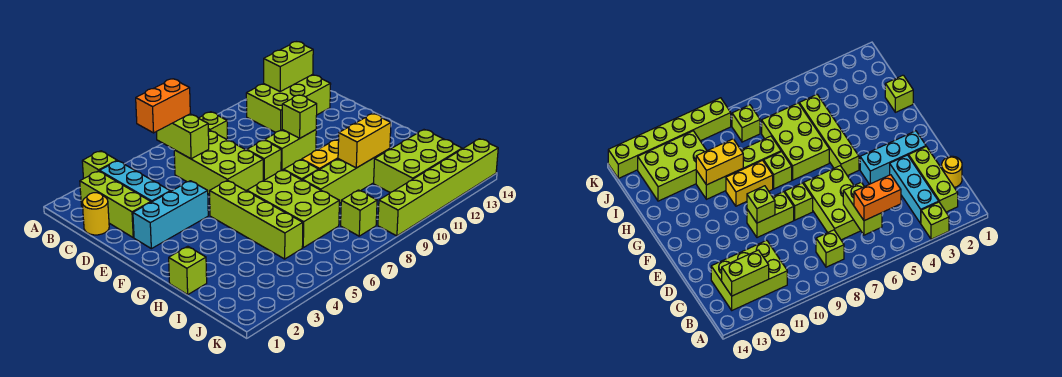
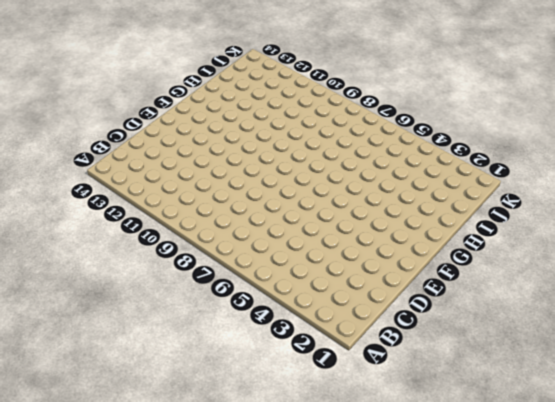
none -> lime 1x1 brick [82,151,117,178]
none -> lime 1x3 brick [80,171,151,238]
none -> cyan 1x3 brick [100,161,170,202]

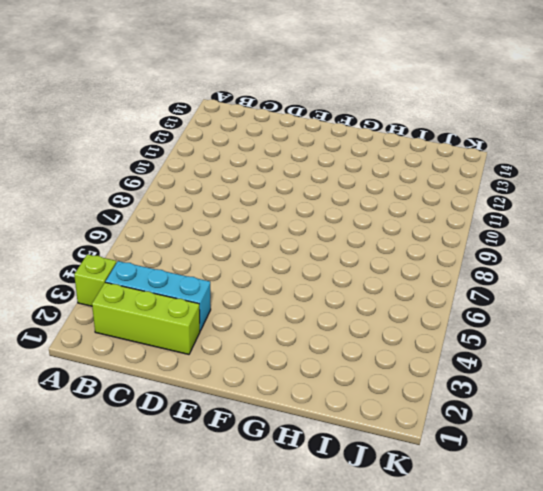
none -> lime 1x1 brick [199,112,227,139]
none -> lime 2x3 brick [246,74,331,132]
none -> yellow 1x1 round brick [82,193,109,235]

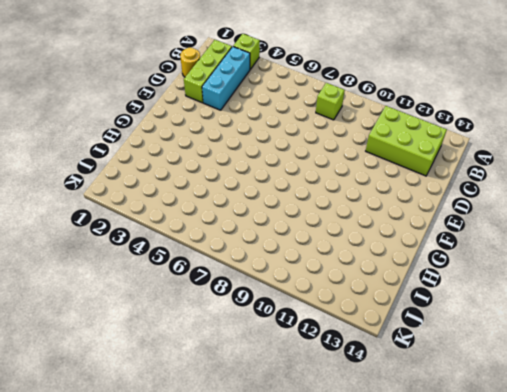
none -> lime 2x3 brick [174,131,263,195]
none -> cyan 1x3 brick [133,181,208,249]
none -> lime 1x1 brick [247,140,281,181]

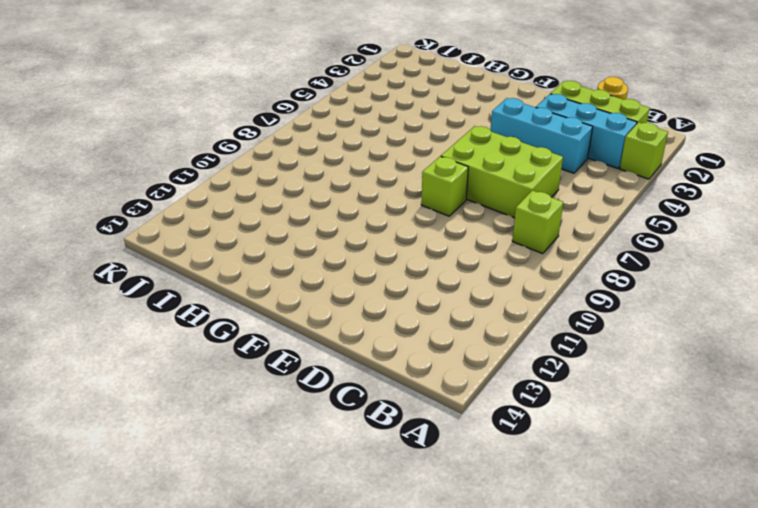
cyan 1x3 brick [490,98,593,173] -> cyan 1x3 brick turned to [133,181,208,249]
none -> lime 2x3 brick [246,74,331,132]
none -> lime 1x2 brick [265,130,316,171]
none -> lime 1x4 brick [210,180,303,259]

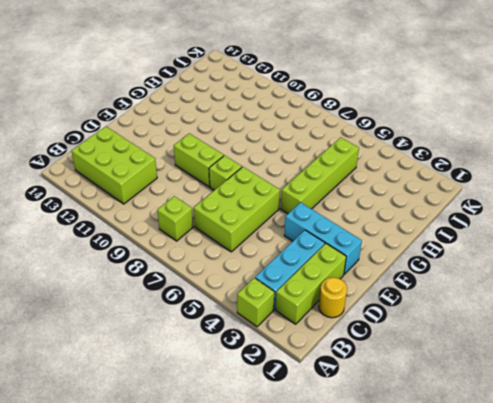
none -> lime 2x3 brick [247,170,339,248]
none -> lime 1x1 brick [284,160,319,180]
none -> yellow 1x2 brick [302,140,339,170]

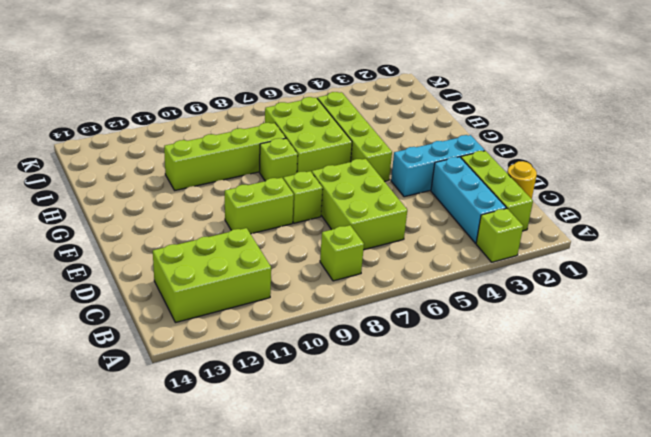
none -> yellow 1x2 brick [302,140,339,170]
none -> lime 1x1 brick [169,246,207,295]
none -> lime 2x3 brick [374,130,462,193]

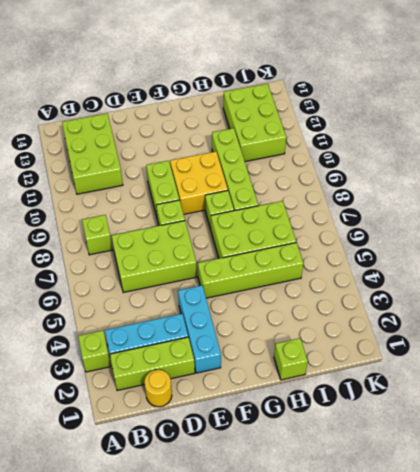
yellow 2x2 brick [170,152,228,214] -> yellow 1x2 brick [302,140,339,170]
none -> lime 1x1 brick [341,190,377,236]
none -> lime 1x6 brick [378,139,498,236]
none -> lime 1x2 brick [156,114,209,159]

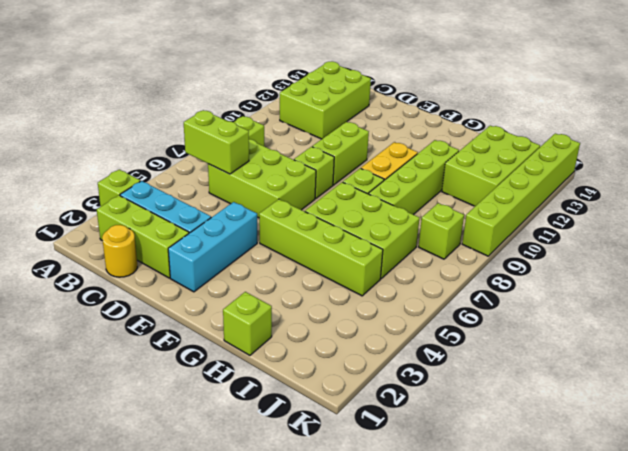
none -> lime 1x2 brick [264,42,313,91]
none -> lime 1x1 brick [282,95,317,138]
none -> yellow 1x2 brick [338,113,391,168]

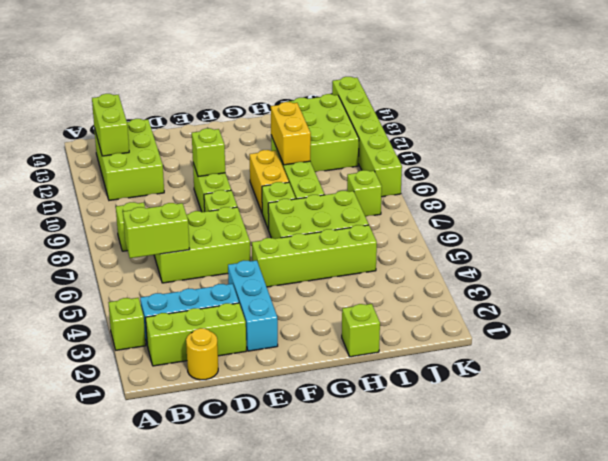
none -> orange 1x2 brick [136,79,190,133]

